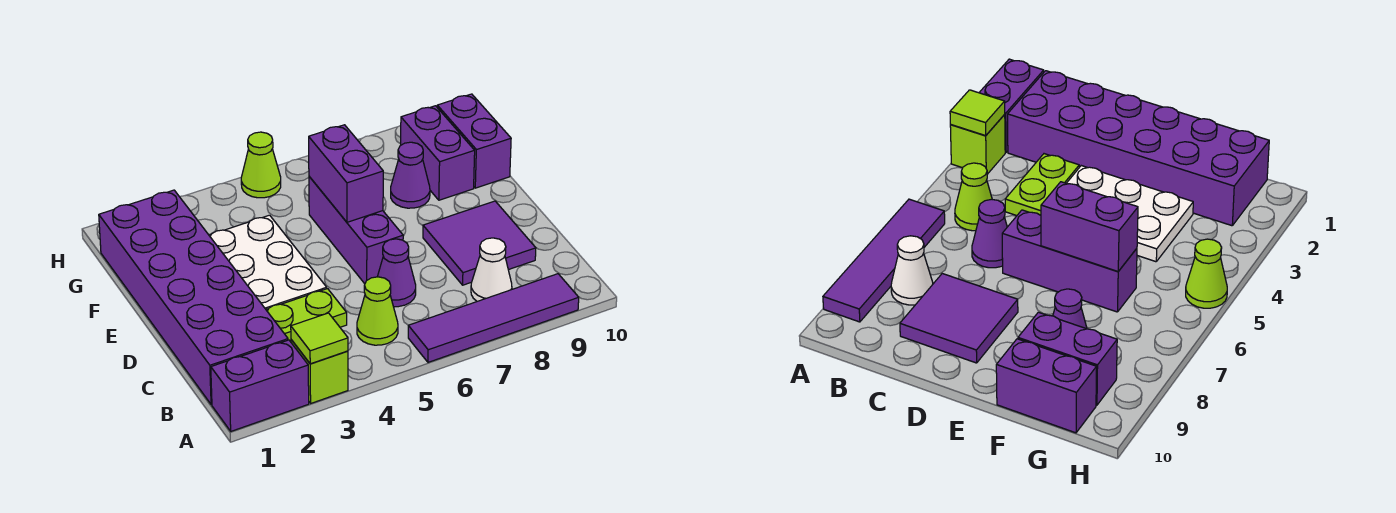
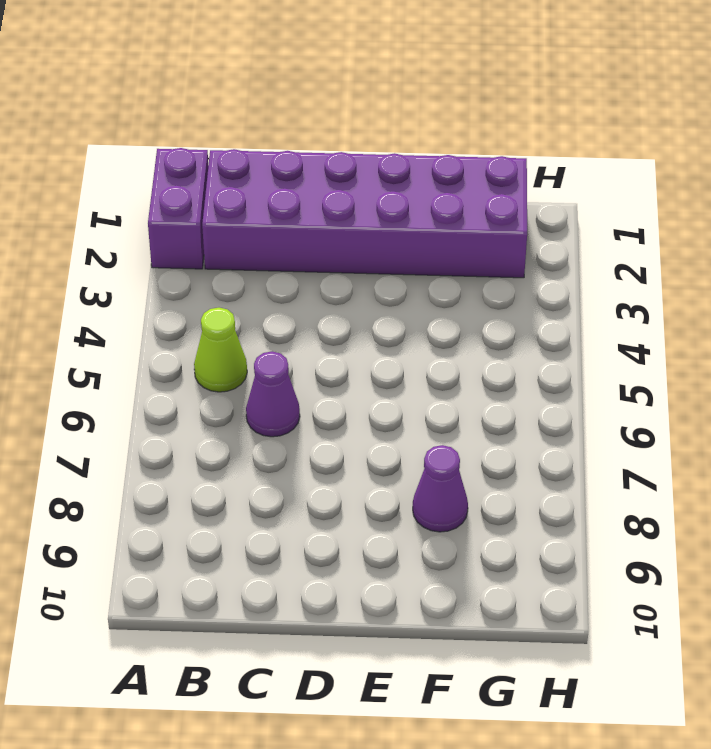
none -> lime 1x1 brick [291,340,348,403]
none -> purple 1x4 tile [408,274,579,362]
none -> white 1x1 cone [471,238,512,301]

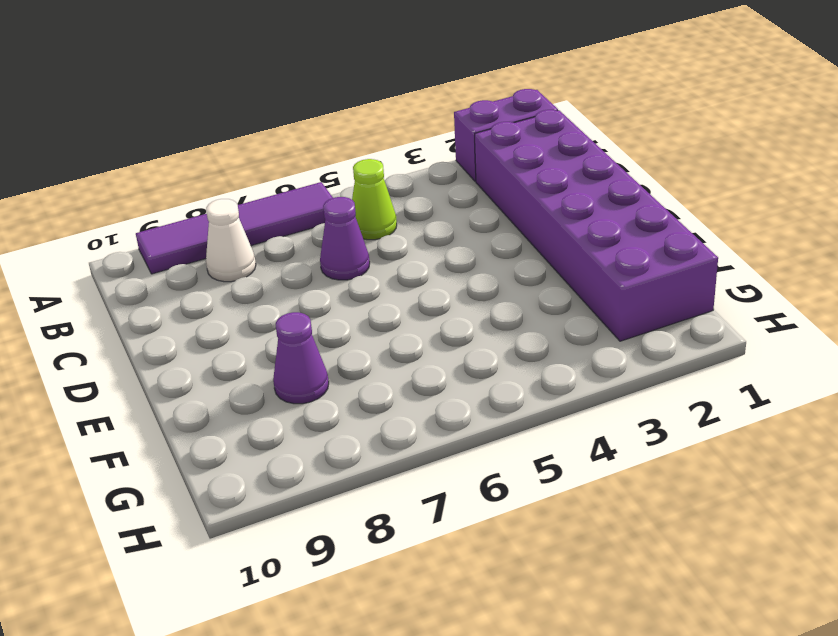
none -> lime 1x1 brick [291,340,348,403]
none -> lime 1x2 plate [266,289,347,342]
none -> purple 2x2 tile [423,201,536,285]

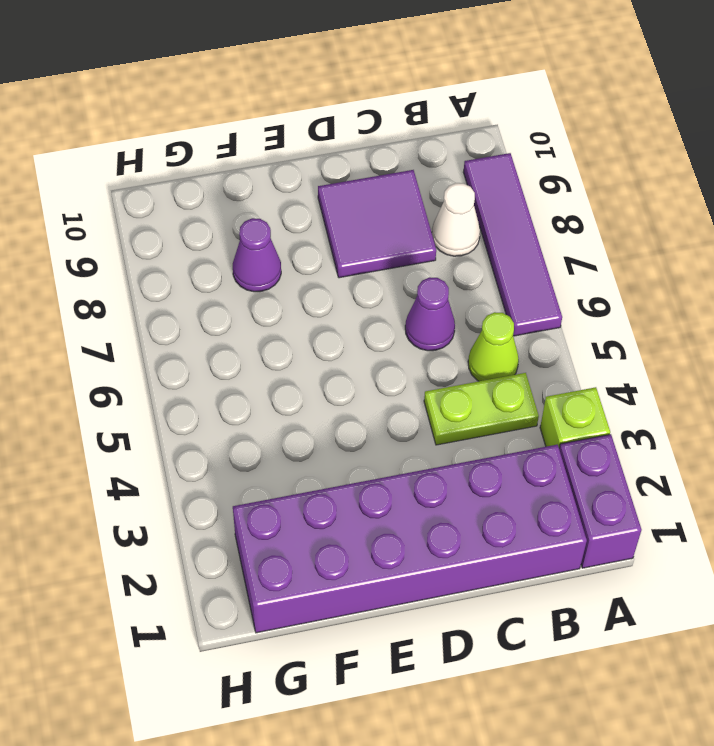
lime 1x2 plate [424,373,539,445] -> lime 1x2 plate turned to [266,289,347,342]
none -> white 2x3 plate [209,215,327,309]
none -> purple 1x3 brick [309,177,403,284]
none -> purple 1x2 brick [401,106,475,200]

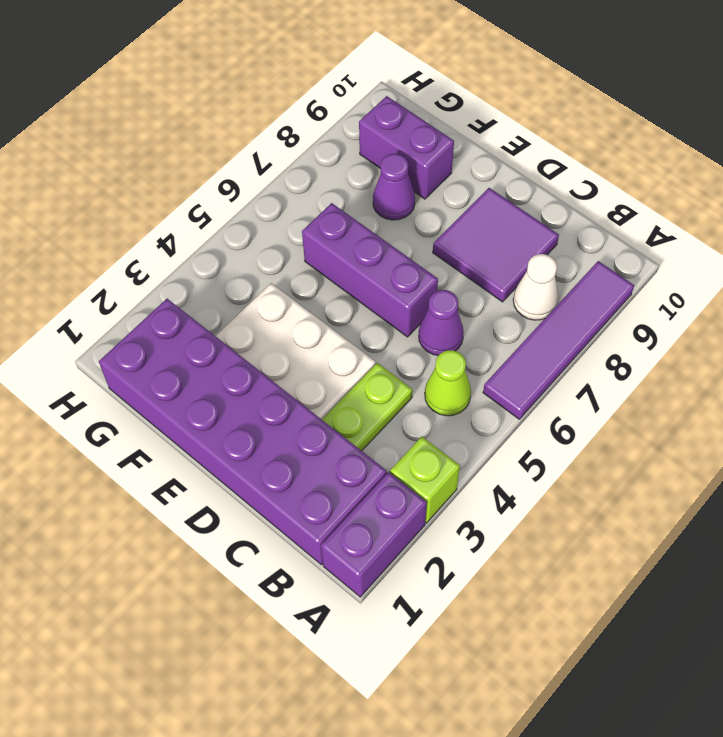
none -> purple 1x2 brick [437,94,511,188]
none -> lime 1x1 cone [241,132,281,198]
none -> lime 1x1 tile [291,313,348,364]

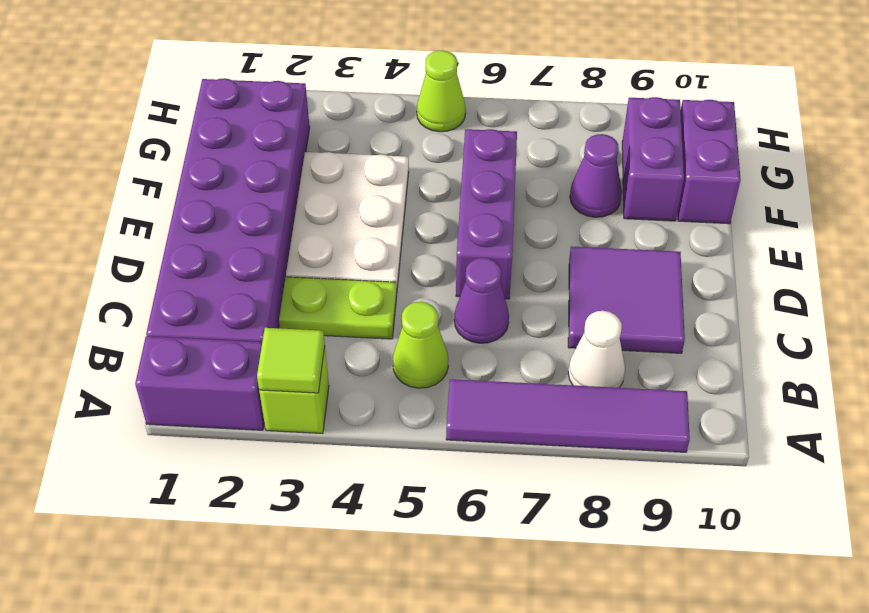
none -> purple 1x2 brick [309,125,383,222]

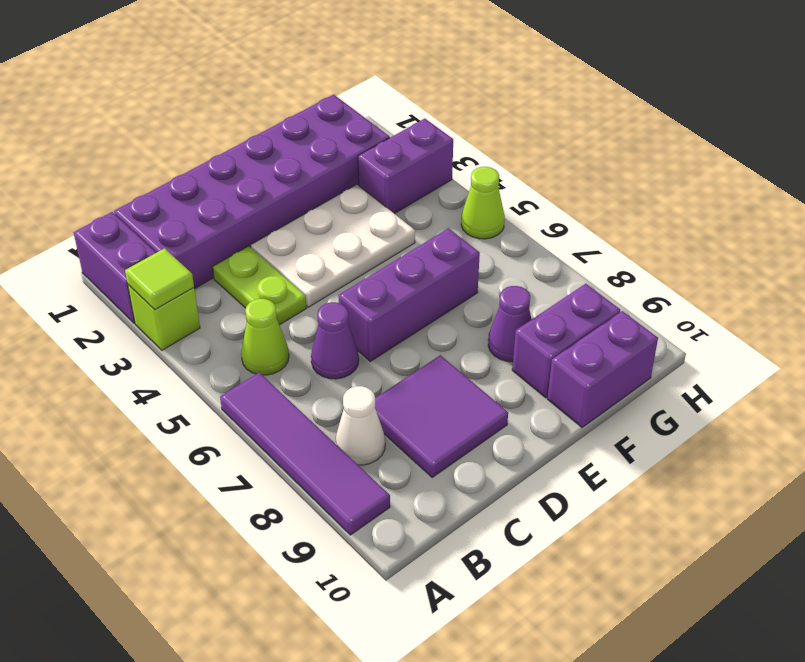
purple 1x2 brick [358,119,453,214] -> purple 1x2 brick moved to [309,125,383,222]

